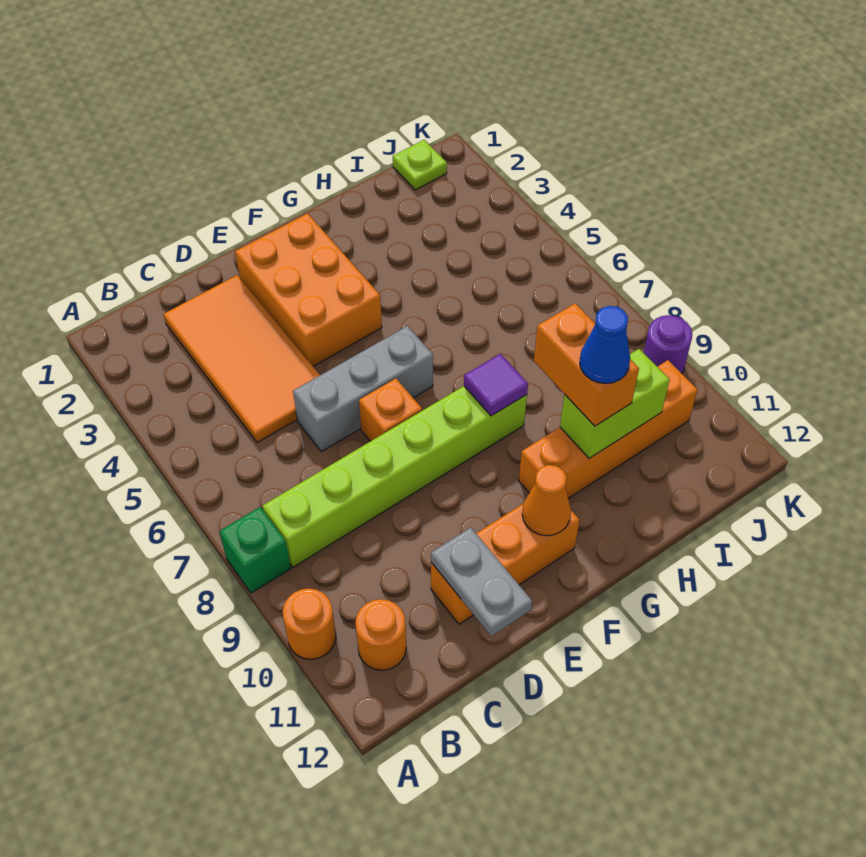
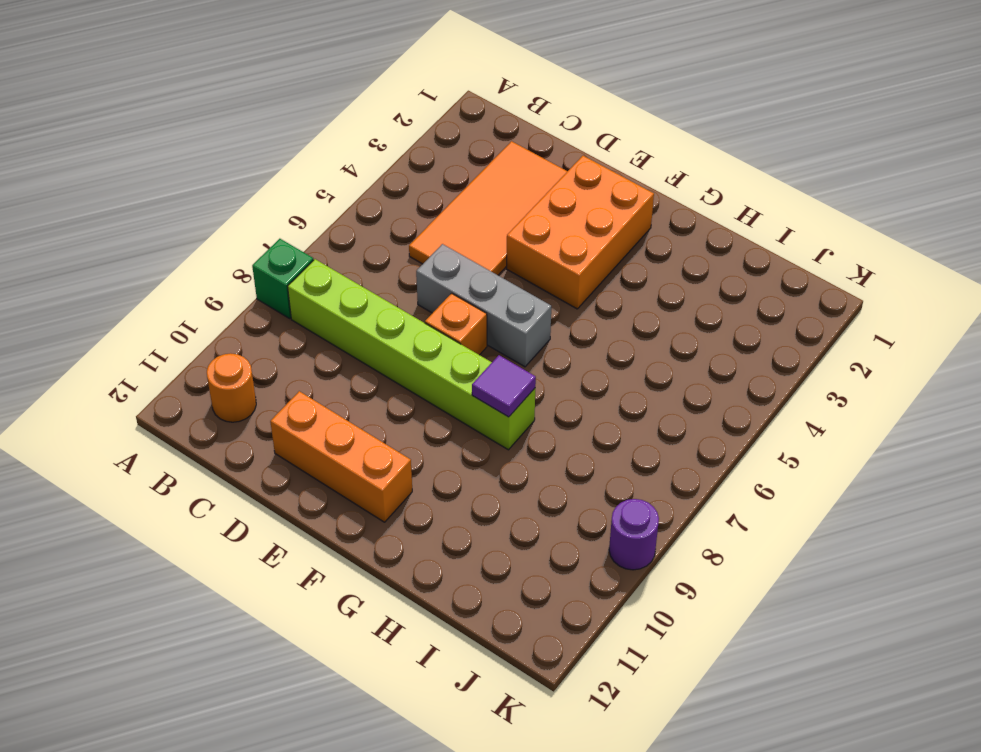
none -> orange 1x1 round brick [283,588,336,659]
none -> orange 1x4 brick [519,360,698,498]
none -> lime 1x1 plate [393,140,447,190]

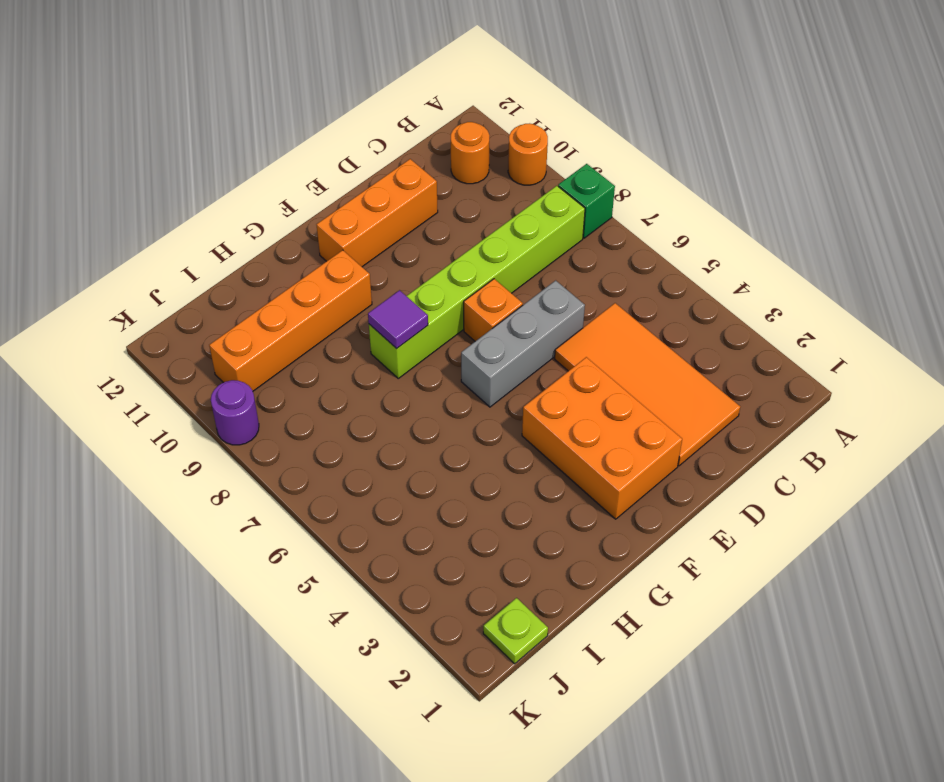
none -> grey 1x2 plate [431,527,532,636]
none -> orange 1x1 cone [522,465,571,536]
none -> lime 1x2 brick [560,349,670,458]

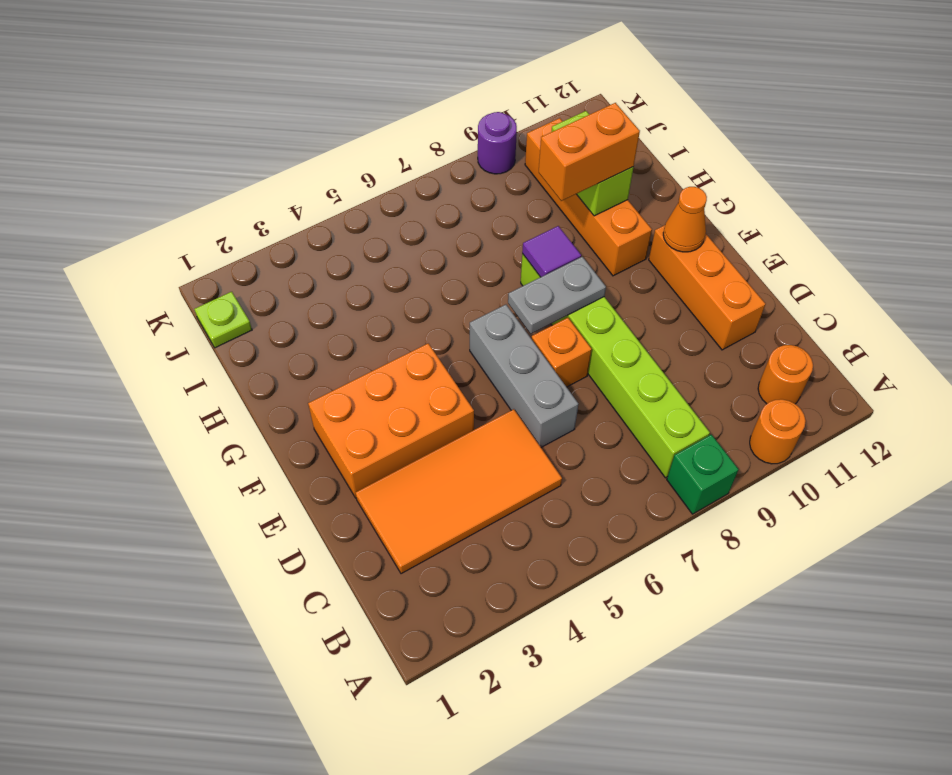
grey 1x2 plate [508,257,606,334] -> grey 1x2 plate moved to [431,527,532,636]
none -> blue 1x1 cone [580,306,630,383]

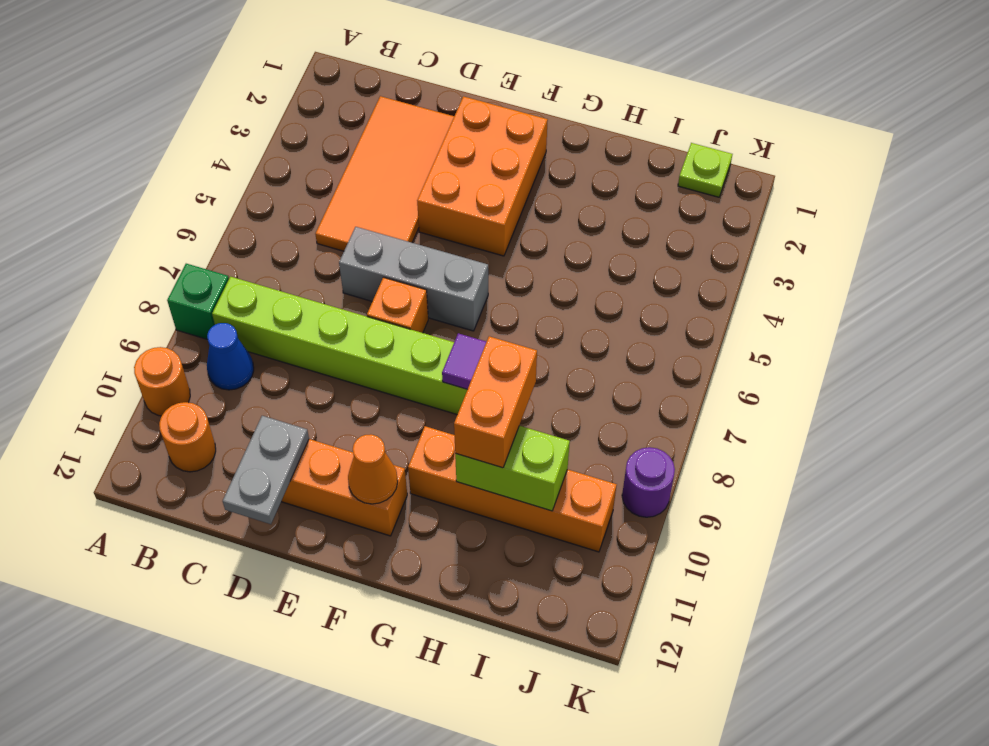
blue 1x1 cone [207,323,254,390] -> blue 1x1 cone moved to [580,306,630,383]

